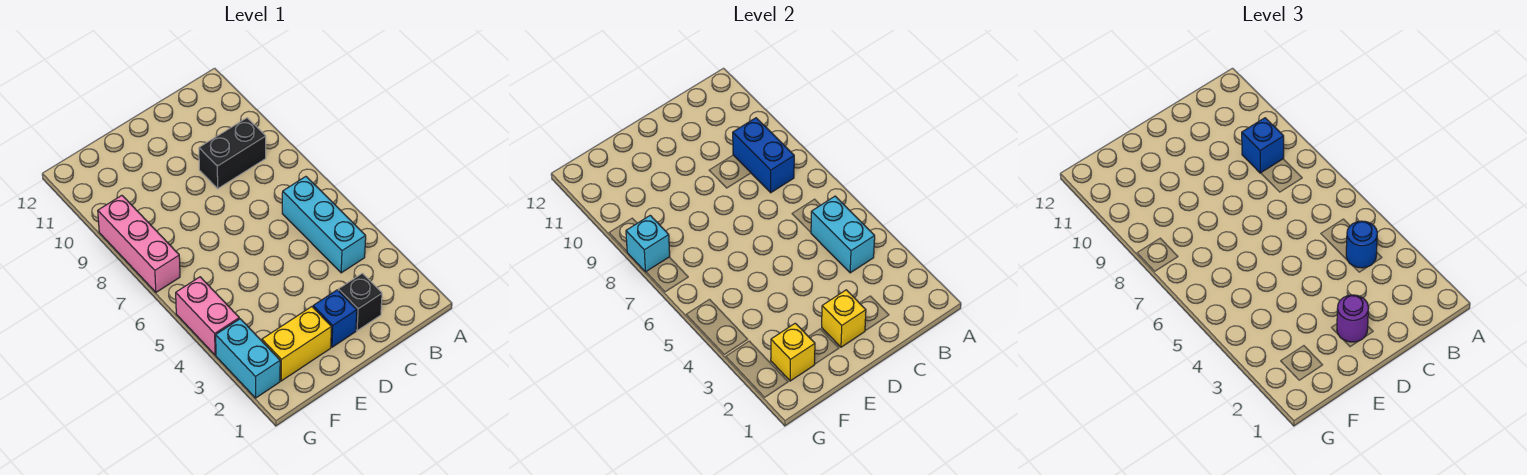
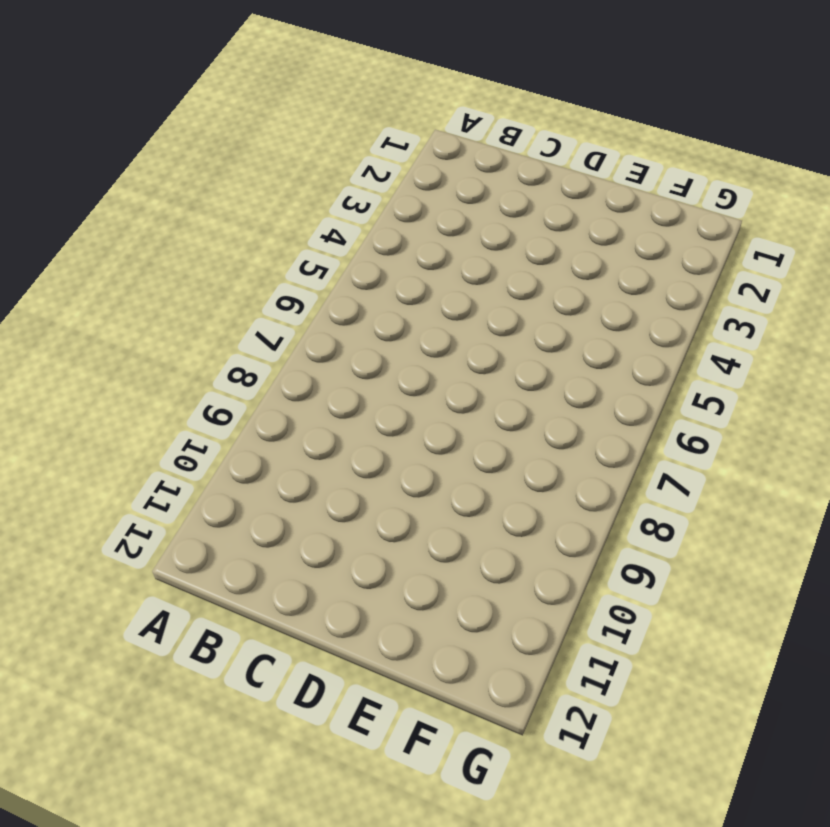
none -> cyan 1x3 brick [282,177,366,273]
none -> black 1x2 brick [199,118,266,188]
none -> black 1x1 brick [338,273,382,331]

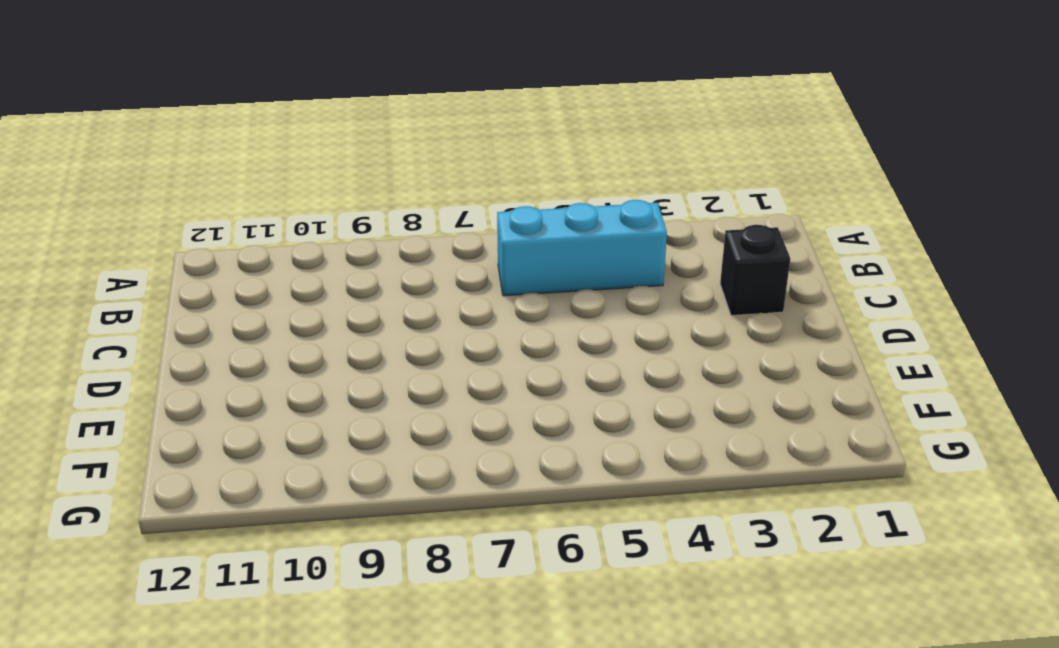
none -> black 1x2 brick [199,118,266,188]
none -> blue 1x1 brick [313,290,357,347]
none -> yellow 1x2 brick [262,307,332,381]

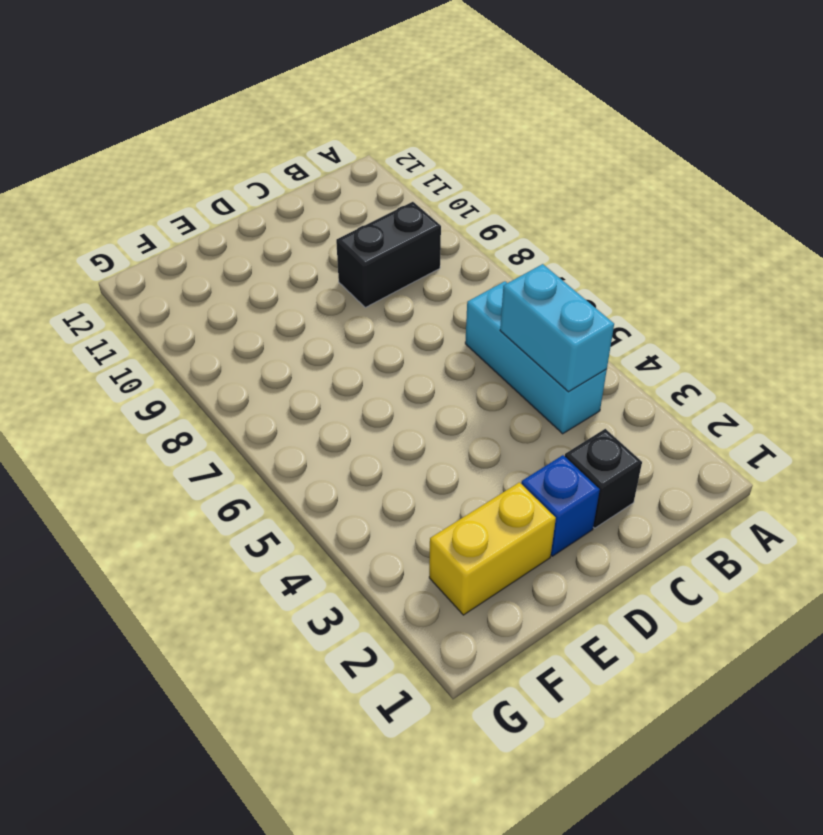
none -> cyan 1x2 brick [216,319,280,398]
none -> pink 1x2 brick [176,277,239,355]
none -> pink 1x3 brick [98,196,180,292]

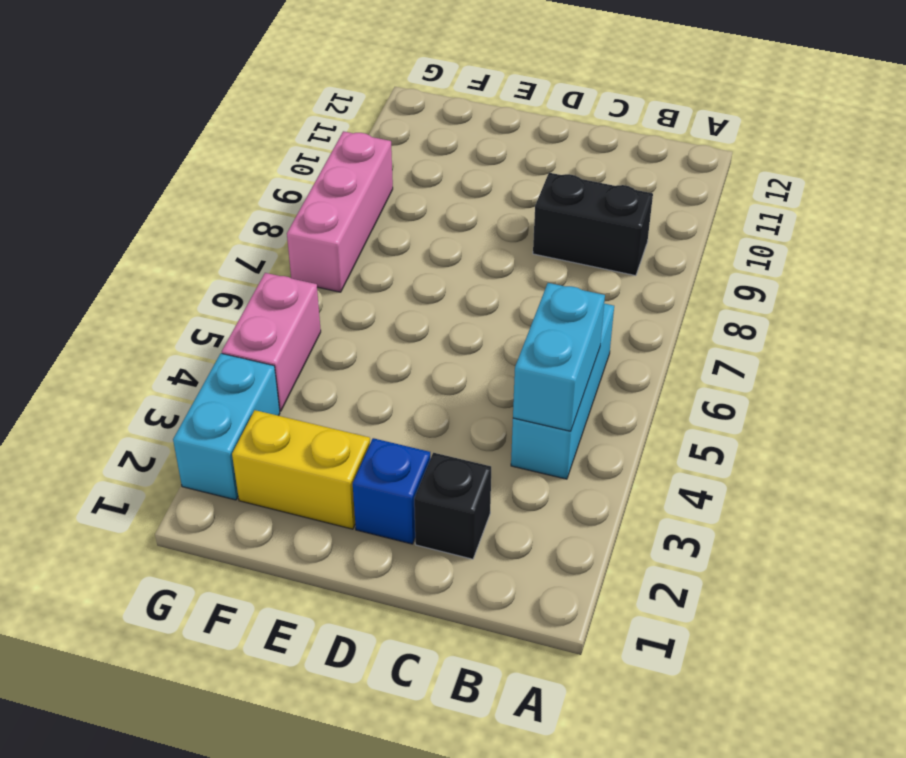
none -> blue 1x2 brick [733,118,794,193]
none -> yellow 1x1 brick [822,290,866,347]
none -> yellow 1x1 brick [771,323,815,381]

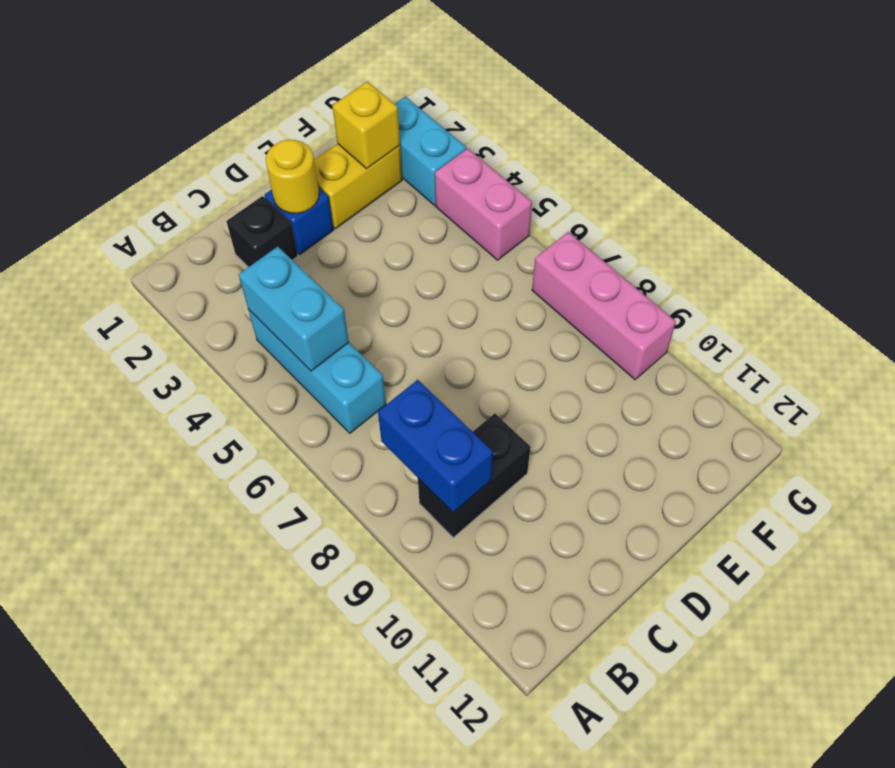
yellow 1x1 round brick [266,140,319,213] -> yellow 1x1 brick [822,290,866,347]
none -> cyan 1x1 brick [626,215,670,272]
none -> blue 1x1 round brick [1346,221,1377,268]
none -> blue 1x1 brick [1242,118,1284,173]

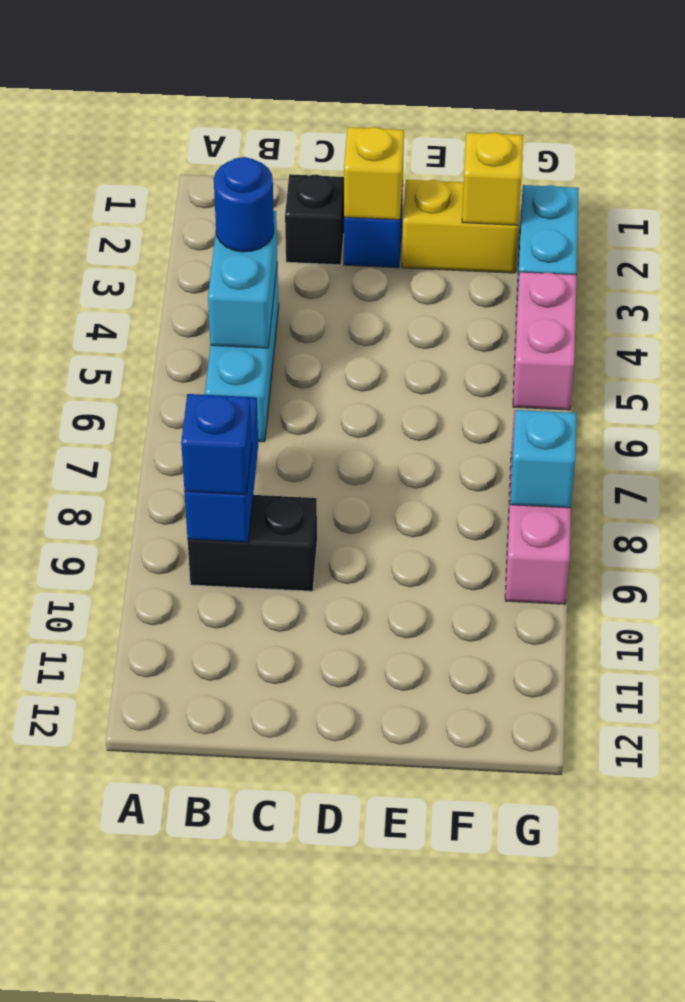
none -> purple 1x1 round brick [1337,295,1369,342]

